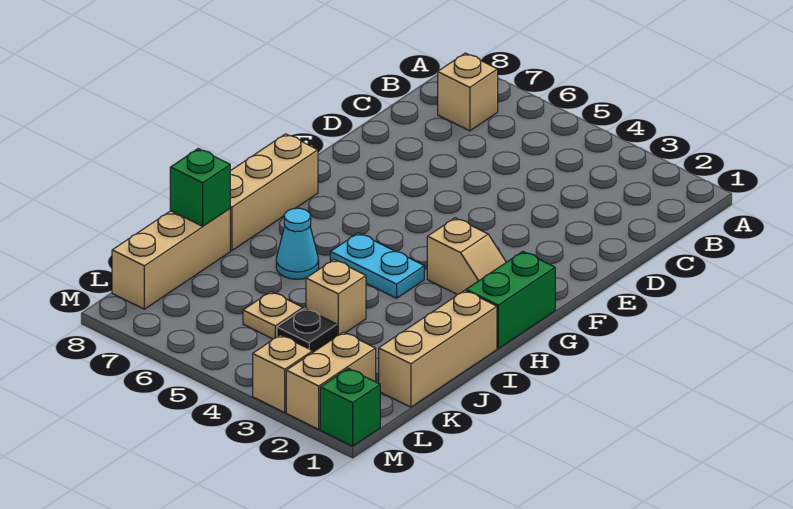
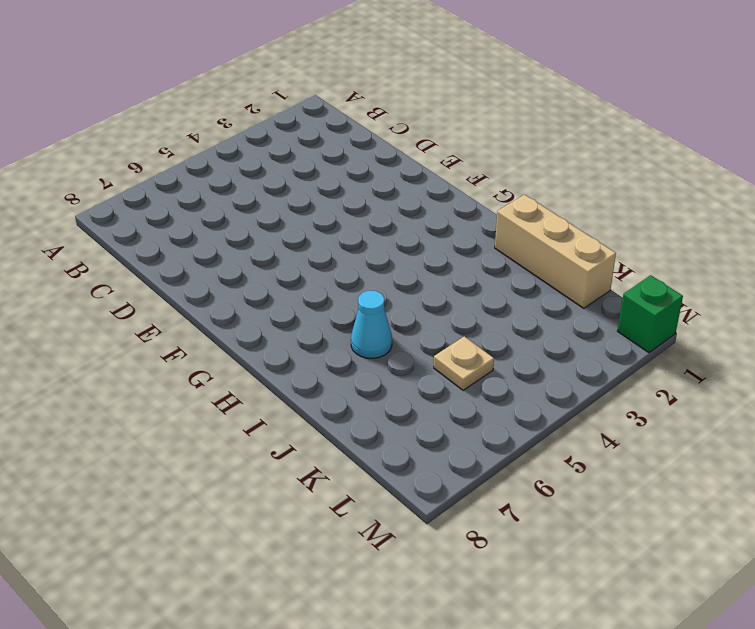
none -> tan 1x1 brick [438,53,498,131]
none -> green 1x2 brick [466,252,555,348]
none -> tan 1x2 slope [427,218,506,295]

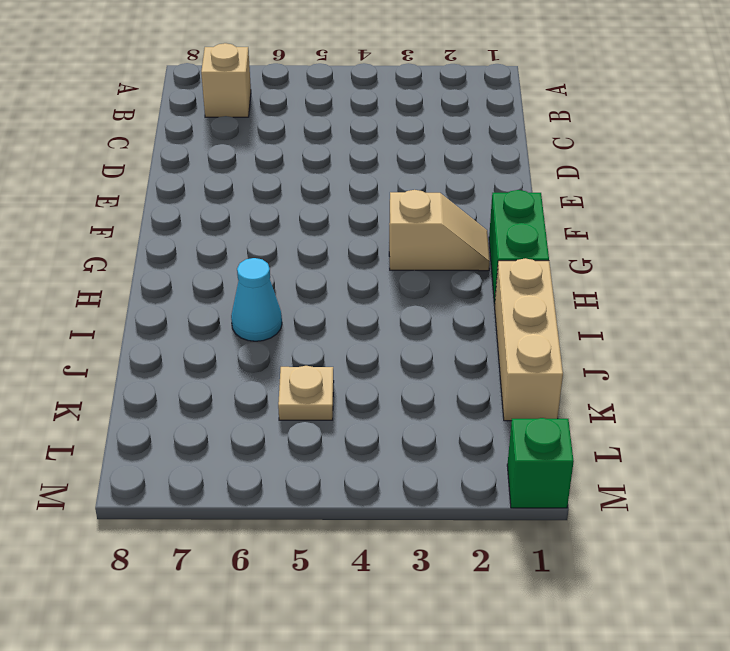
none -> tan 1x3 brick [230,134,318,251]
none -> cyan 1x2 plate [330,233,424,298]
none -> tan 1x1 brick [306,260,366,336]

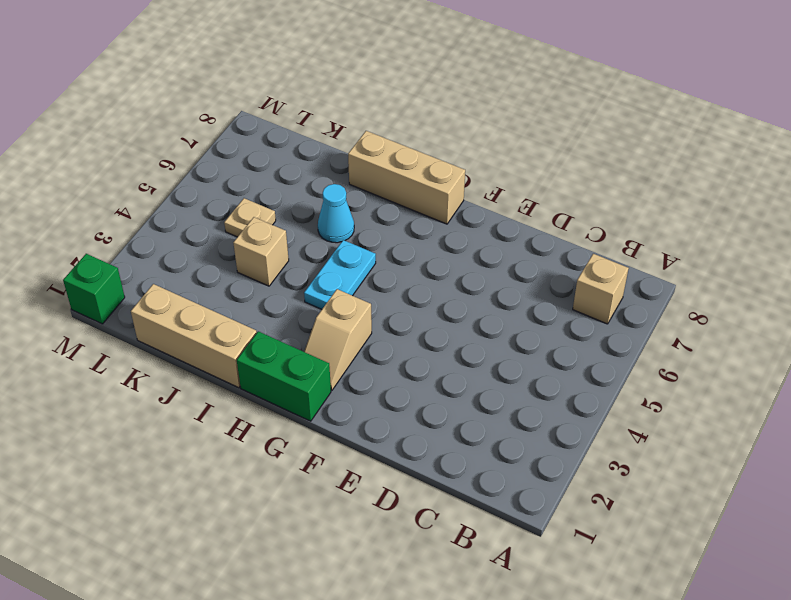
none -> tan 1x3 brick [112,209,230,309]
none -> black 1x1 plate [277,308,337,352]
none -> tan 1x2 brick [286,332,376,429]

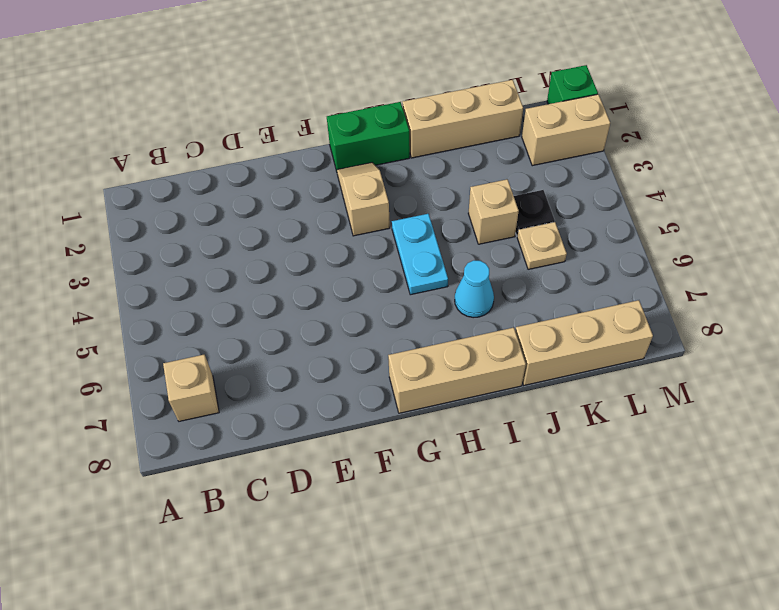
none -> tan 1x1 brick [253,335,313,413]
none -> green 1x1 brick [170,149,230,226]

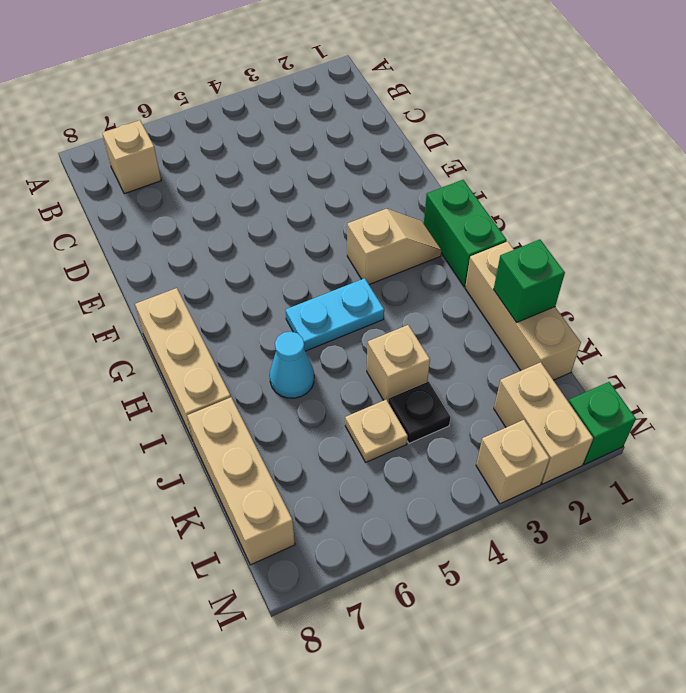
green 1x1 brick [493,240,565,323] -> green 1x1 brick moved to [170,149,230,226]

